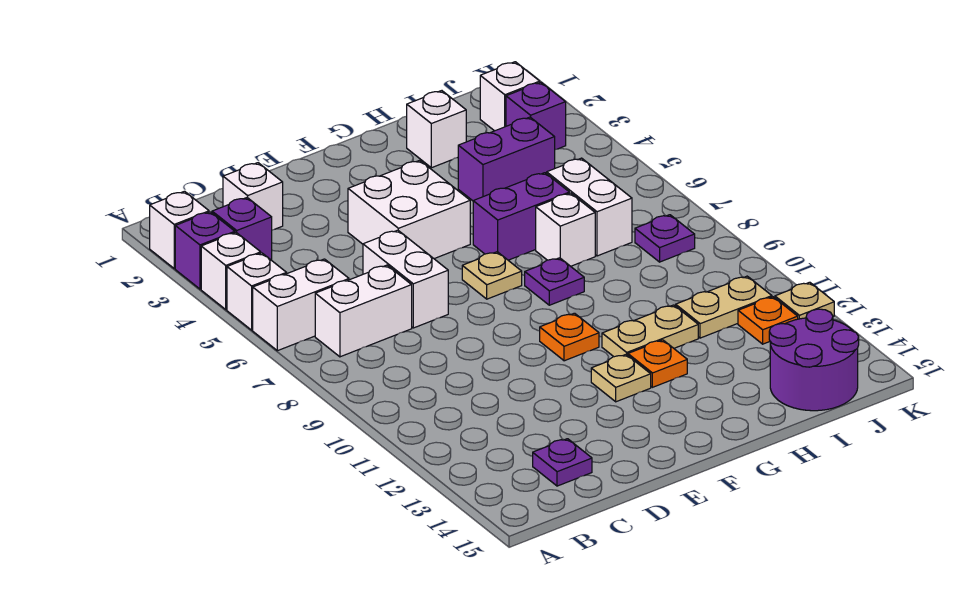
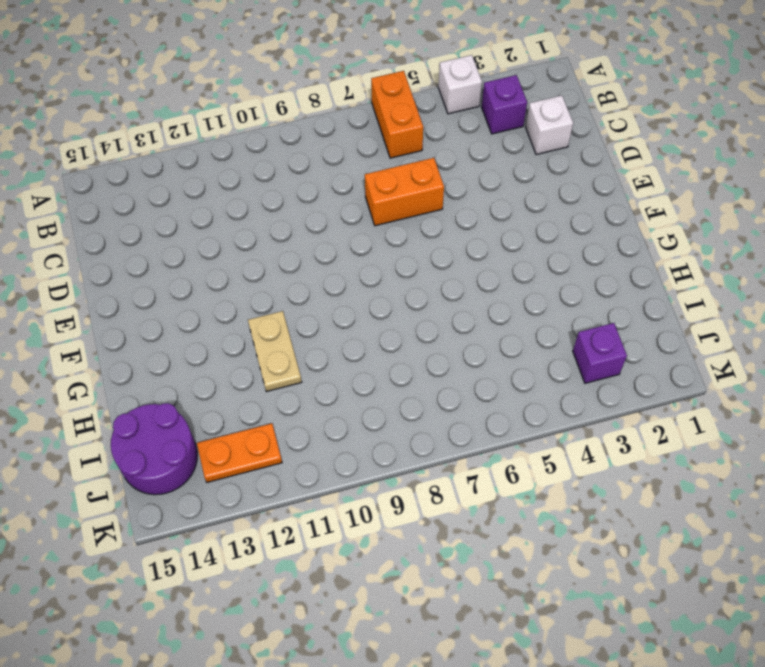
orange 1x2 brick [371,71,423,158] -> white 1x2 brick [253,259,349,351]
orange 1x2 brick [365,158,444,226] -> white 1x2 brick [363,230,448,328]
orange 1x2 plate [197,423,282,482] -> orange 1x1 plate [738,297,798,344]
none -> white 1x1 brick [150,191,209,268]
none -> purple 1x1 brick [175,212,235,289]
none -> white 1x1 brick [227,253,287,330]

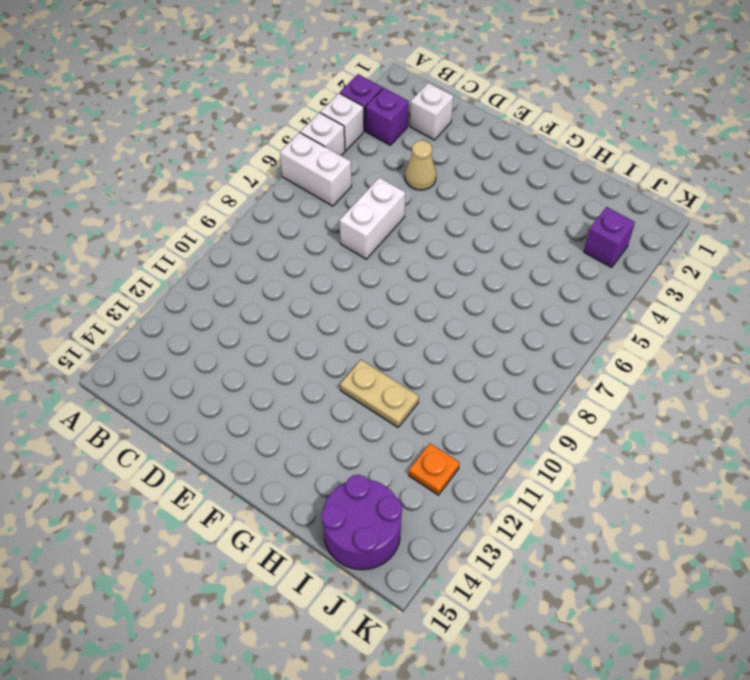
tan 1x1 cone [405,140,436,190] -> none
none -> white 1x1 brick [150,191,209,268]
none -> white 1x2 brick [315,265,412,357]
none -> purple 1x1 plate [533,439,592,486]

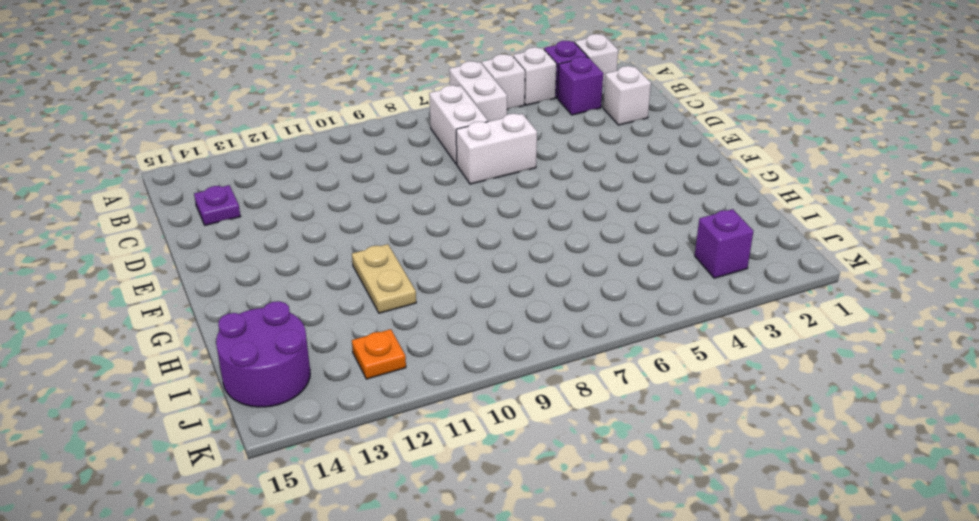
none -> white 2x2 brick [348,160,470,259]
none -> tan 1x1 plate [462,252,522,299]
none -> orange 1x1 plate [540,313,599,361]

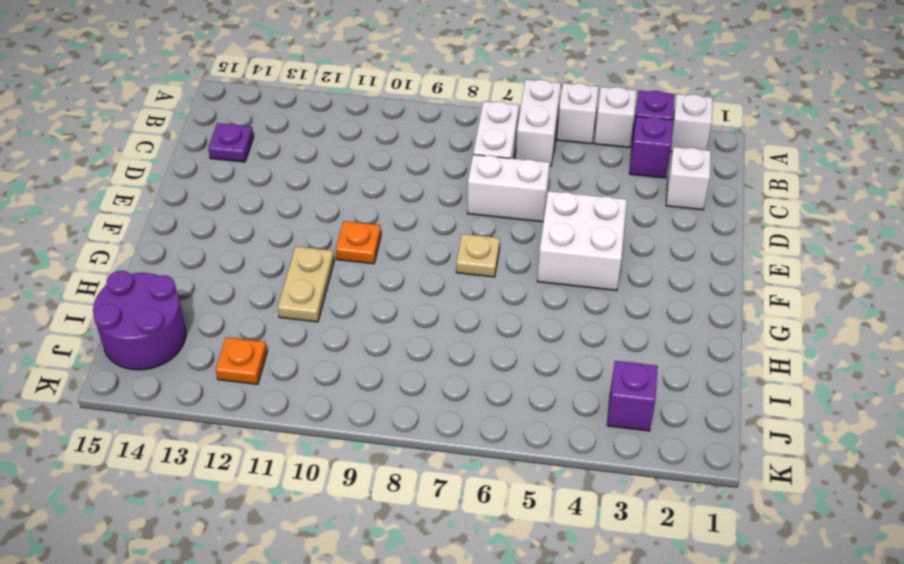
none -> tan 1x1 plate [591,354,651,402]
none -> purple 1x2 brick [473,173,569,260]
none -> purple 1x1 plate [525,258,584,305]

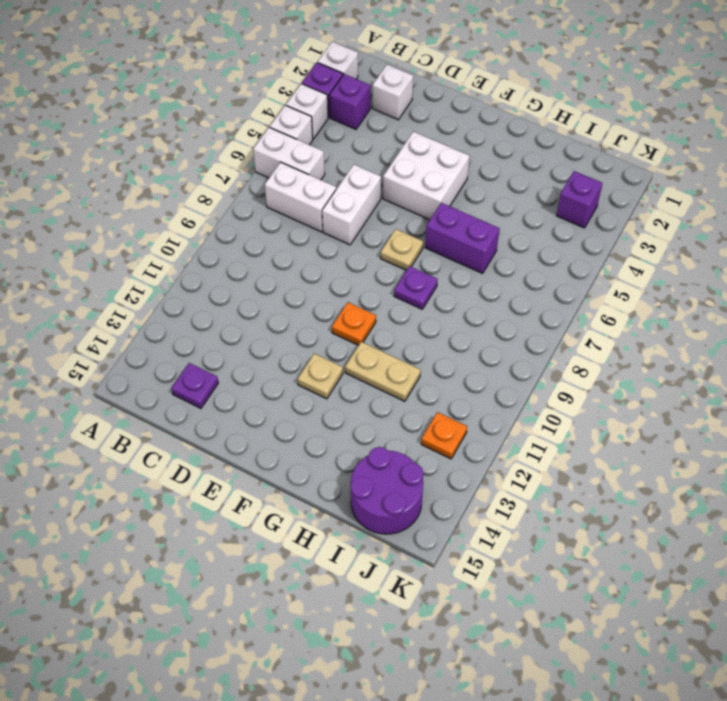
none -> orange 1x1 plate [628,340,687,387]
none -> white 1x1 brick [407,91,466,168]
none -> purple 1x2 brick [458,117,555,201]

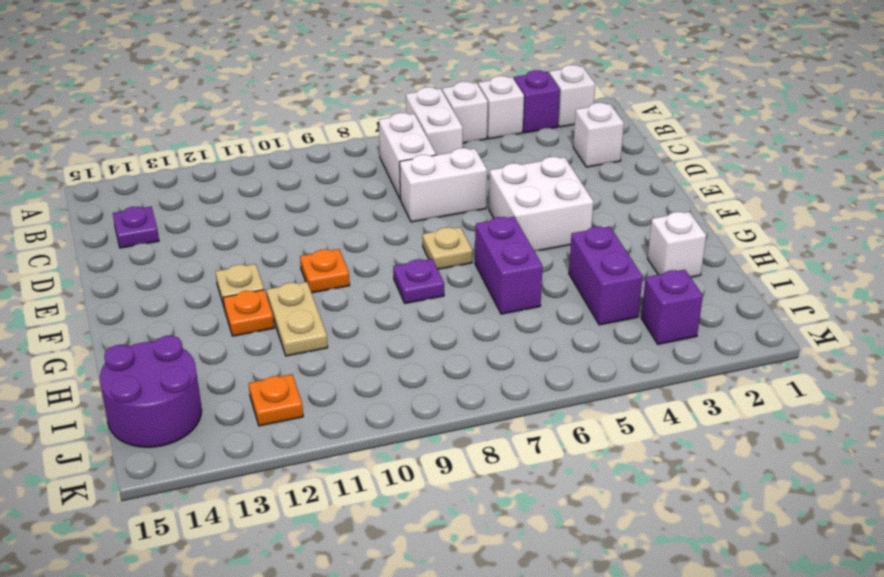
none -> purple 1x1 brick [212,198,272,260]
none -> white 1x1 brick [536,193,595,266]
none -> white 1x2 brick [547,158,632,256]

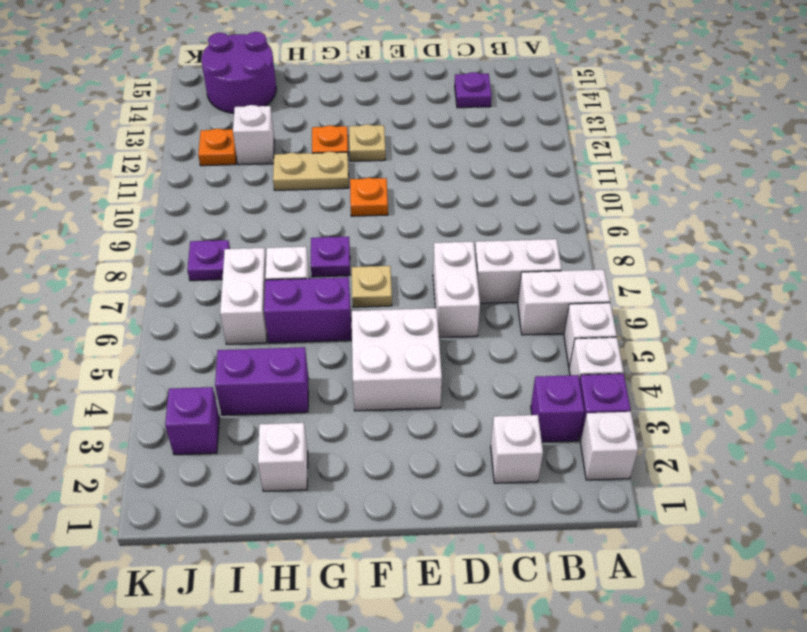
white 1x1 brick [233,105,274,165] -> white 1x1 brick moved to [480,62,540,131]
none -> tan 1x2 plate [676,276,772,338]
none -> tan 1x1 plate [775,282,834,319]

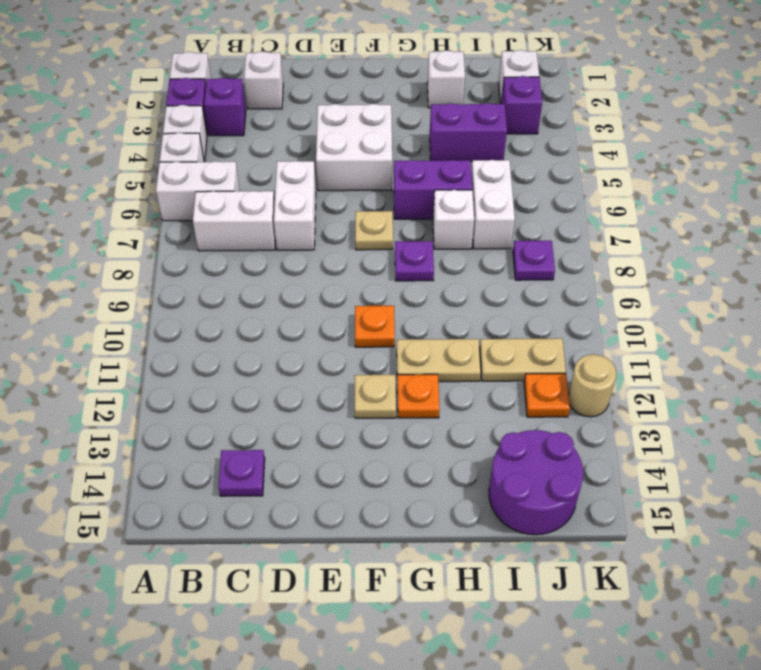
tan 1x1 round brick [569,354,616,417] -> tan 1x1 plate [775,282,834,319]

